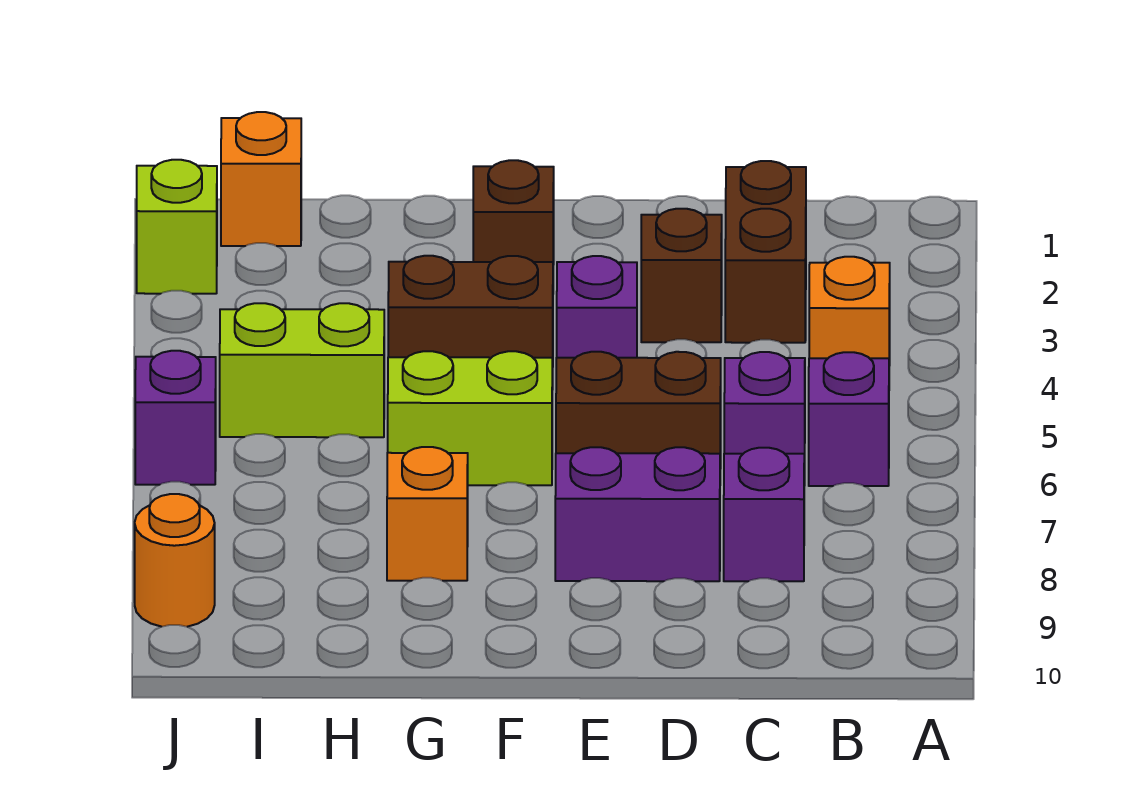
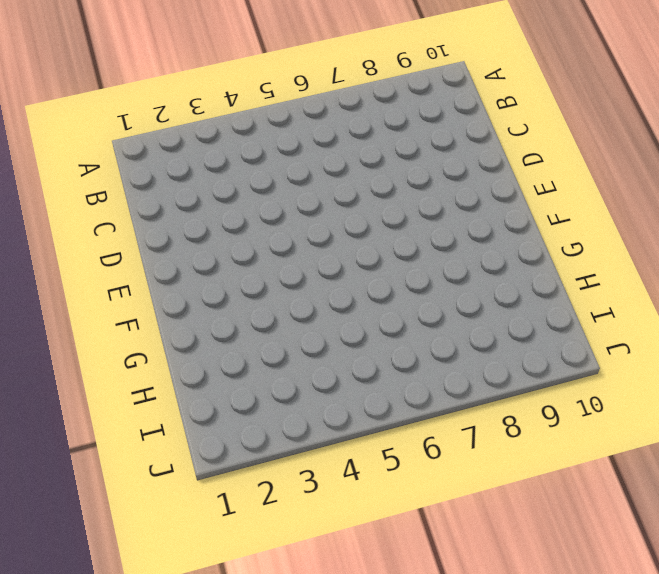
none -> orange 1x1 brick [809,257,890,366]
none -> purple 1x1 brick [809,352,889,486]
none -> brown 1x2 brick [725,161,806,343]

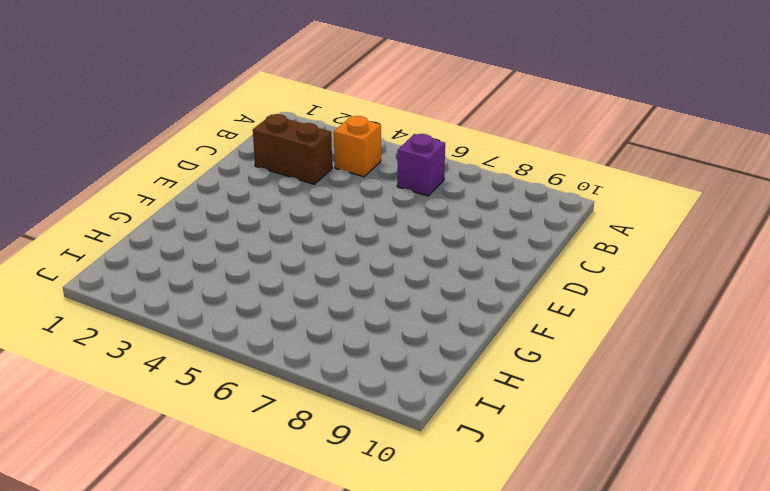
none -> purple 1x1 brick [724,352,805,486]
none -> purple 1x1 brick [724,448,804,581]
none -> brown 1x1 brick [641,209,722,342]

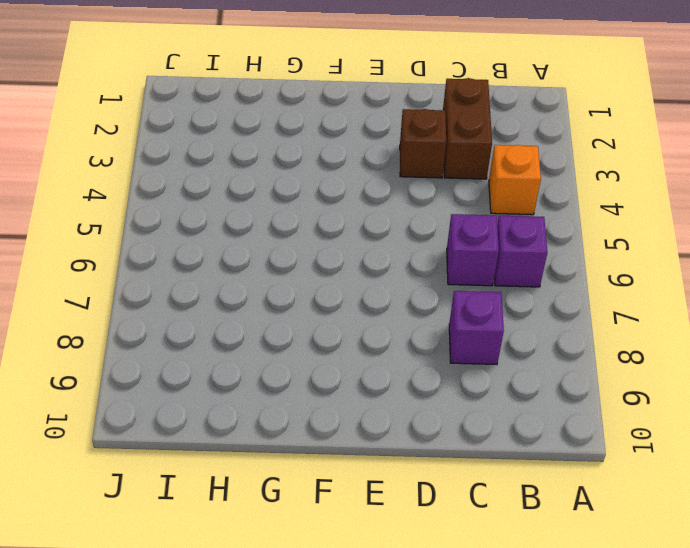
none -> brown 1x2 brick [556,352,721,469]
none -> purple 1x2 brick [555,447,720,581]
none -> purple 1x1 brick [557,256,637,358]

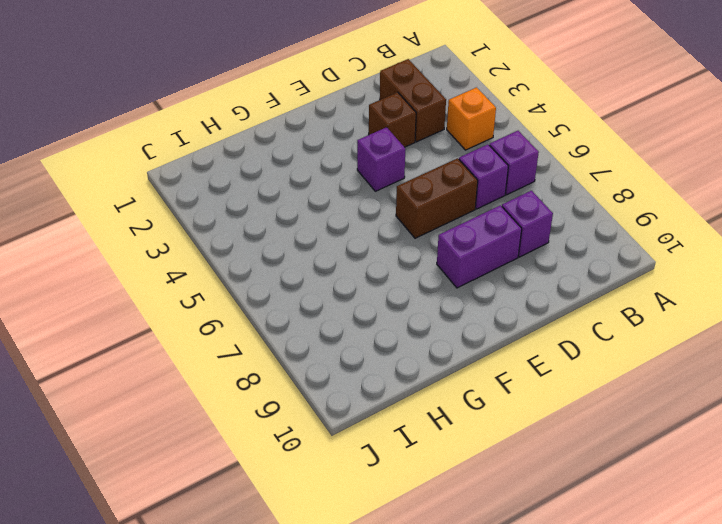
none -> brown 1x1 brick [473,160,554,265]
none -> brown 1x2 brick [388,256,553,390]
none -> lime 1x2 brick [388,351,552,485]

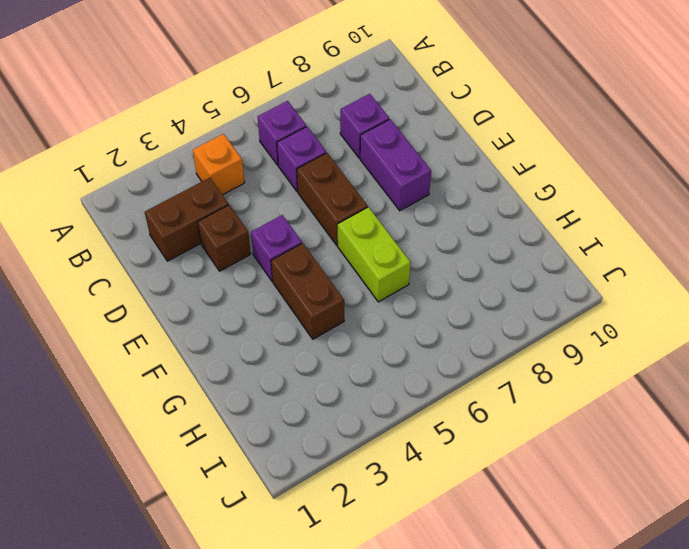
none -> brown 1x1 brick [473,160,554,265]
none -> orange 1x1 brick [387,447,468,581]
none -> lime 1x2 brick [220,303,384,437]

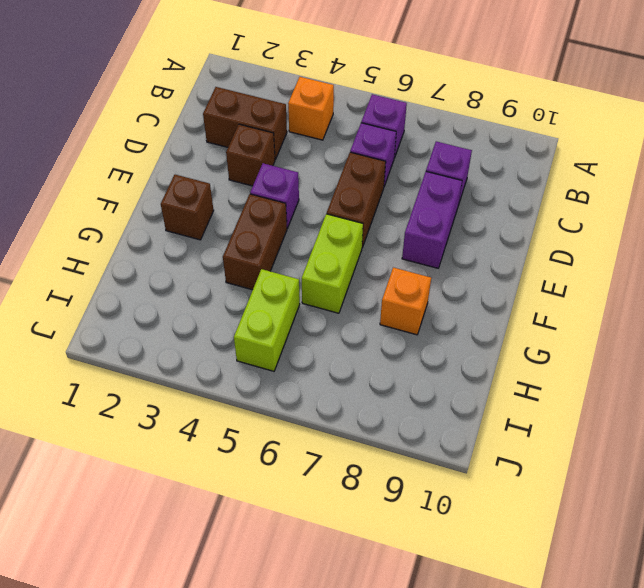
none -> orange 1x1 brick [221,112,301,246]
none -> lime 1x1 brick [137,160,217,294]
none -> purple 1x1 brick [135,351,216,485]

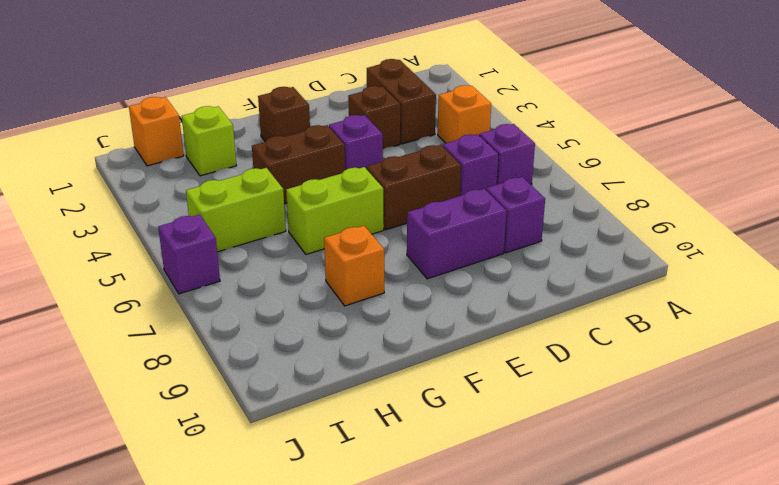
lime 1x1 brick [182,106,236,176] -> lime 1x1 brick moved to [137,160,217,294]
none -> orange 1x1 round brick [135,494,215,627]

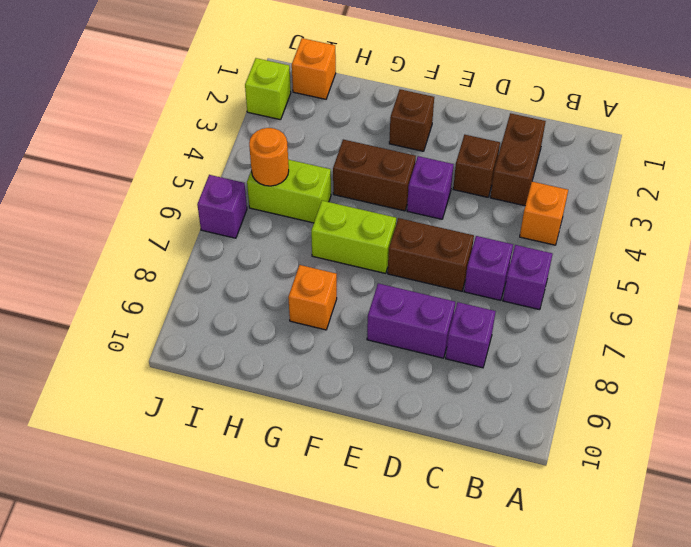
orange 1x1 round brick [249,128,289,186] -> orange 1x1 round brick moved to [135,494,215,627]

